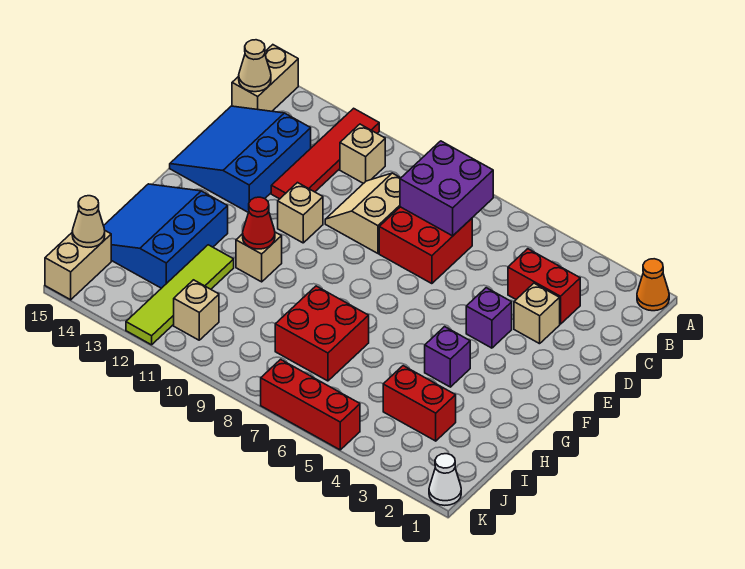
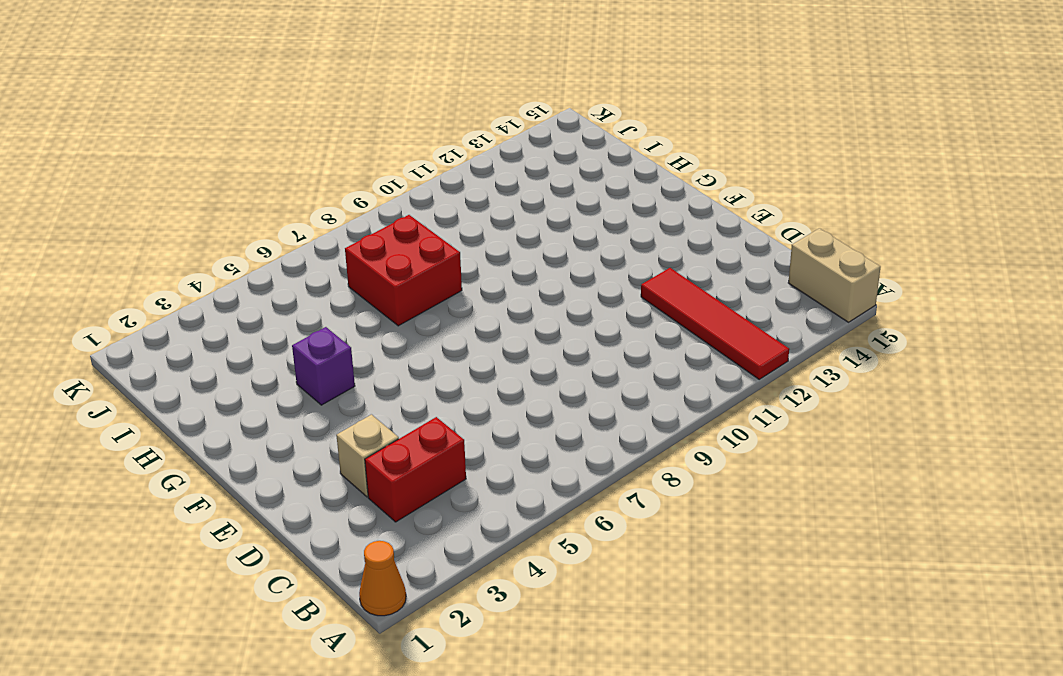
none -> tan 1x1 brick [340,124,385,184]
none -> red 2x2 brick [379,207,472,284]
none -> tan 2x2 slope [325,173,400,253]

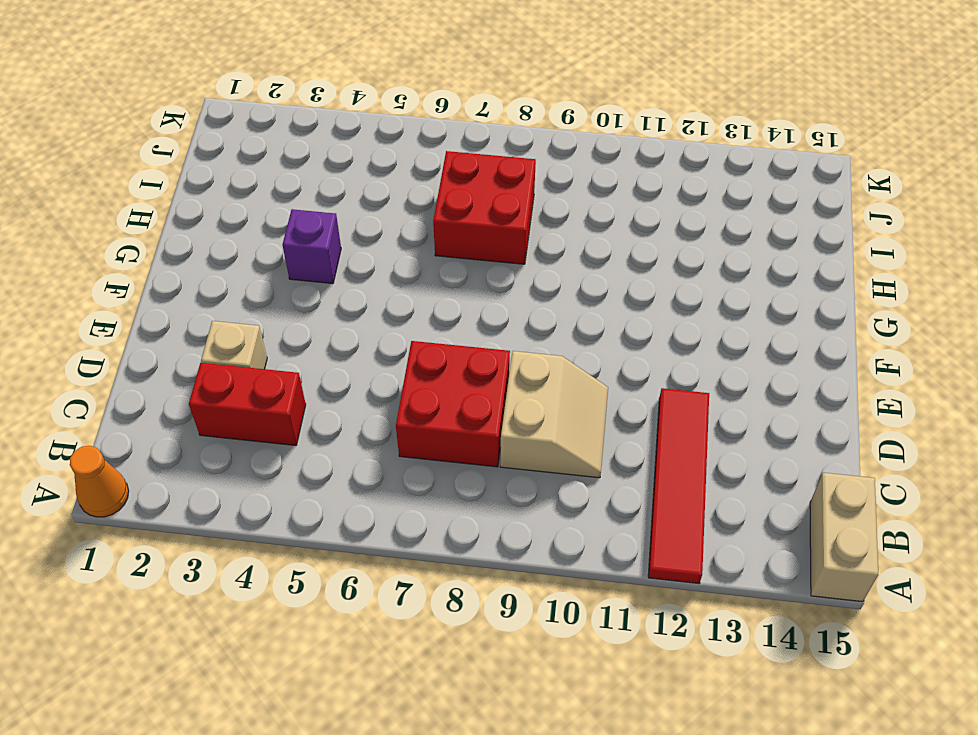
none -> tan 1x1 brick [340,124,385,184]
none -> blue 3x3 slope [170,106,311,212]
none -> purple 1x1 brick [466,288,512,348]

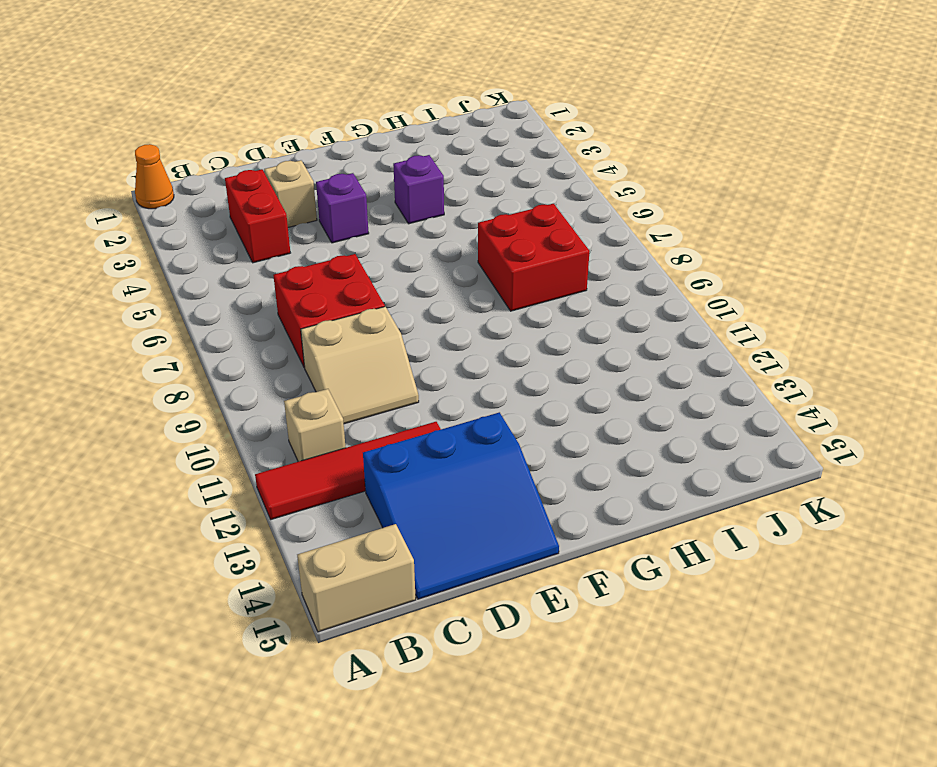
none -> tan 1x1 brick [278,183,323,243]
none -> tan 1x1 brick [236,232,282,282]
none -> blue 3x3 slope [104,184,228,288]

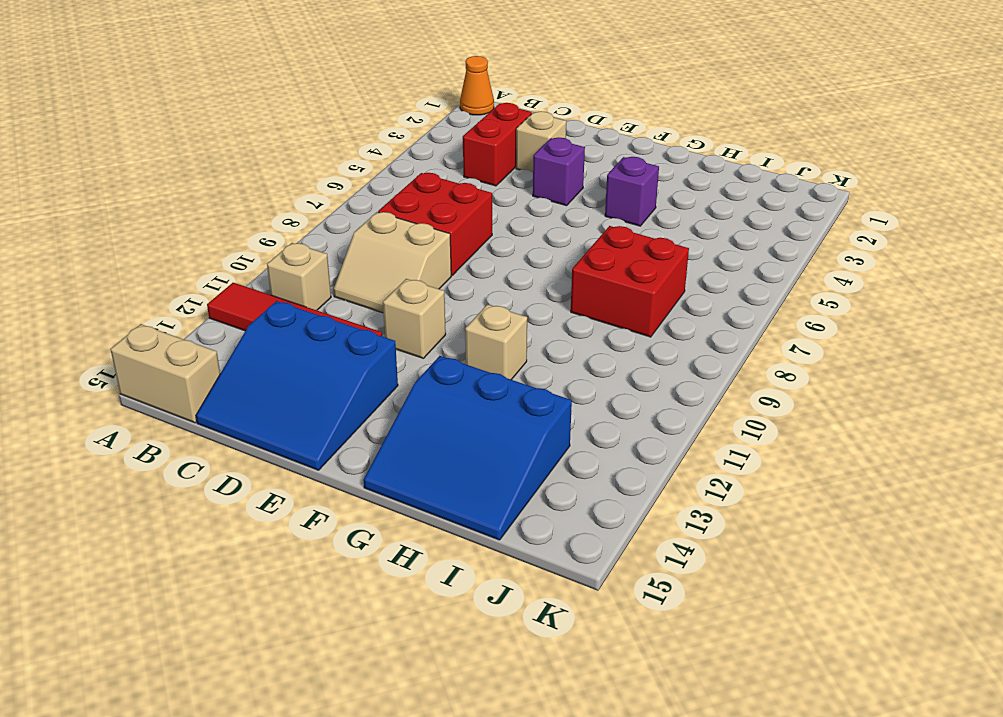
none -> lime 1x4 tile [126,245,234,345]
none -> red 1x2 brick [383,366,456,441]
none -> tan 1x1 brick [174,280,219,340]

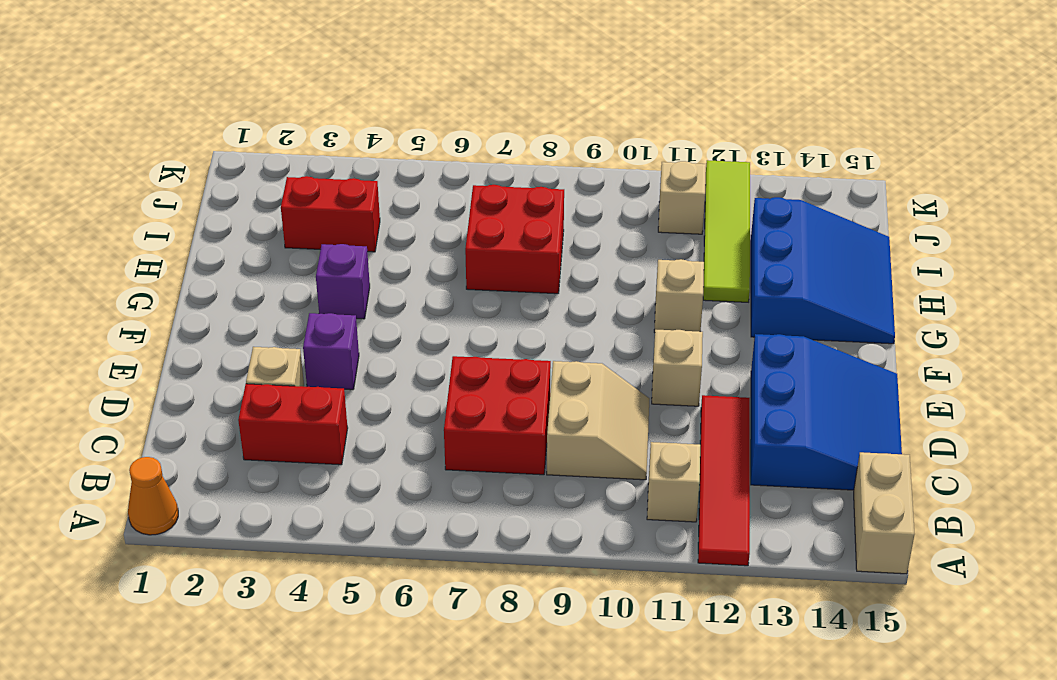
none -> tan 1x2 brick [45,231,111,300]
none -> white 1x1 cone [429,454,461,505]
none -> red 1x3 brick [261,359,360,450]

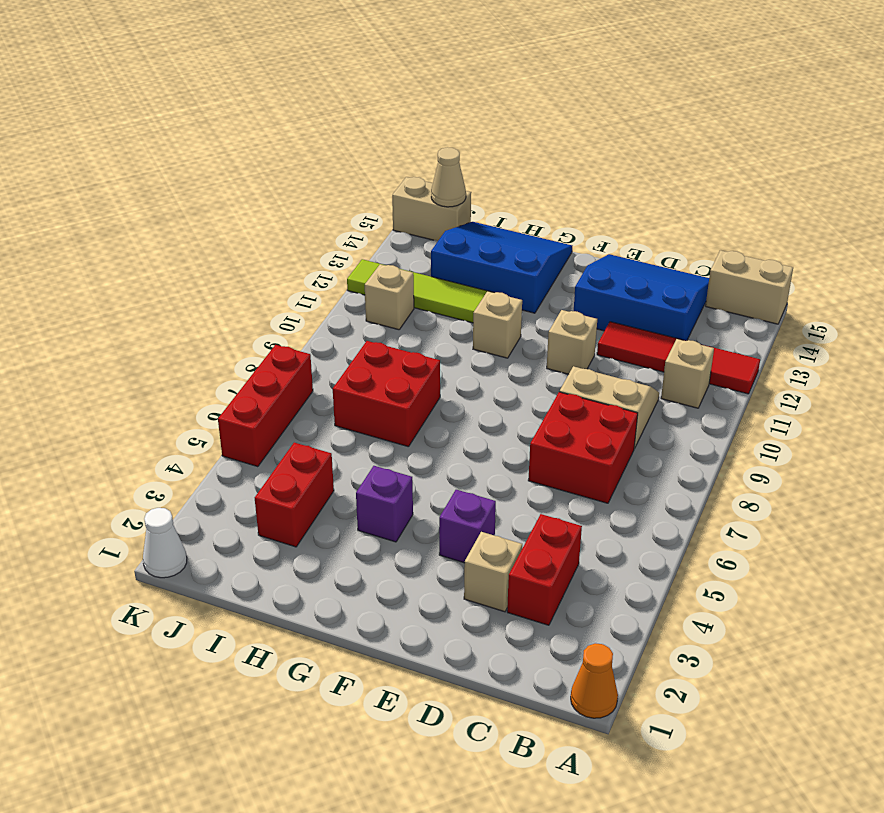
none -> purple 2x2 brick [400,141,493,236]
none -> tan 1x1 cone [239,40,271,92]
none -> red 1x1 cone [243,197,275,249]

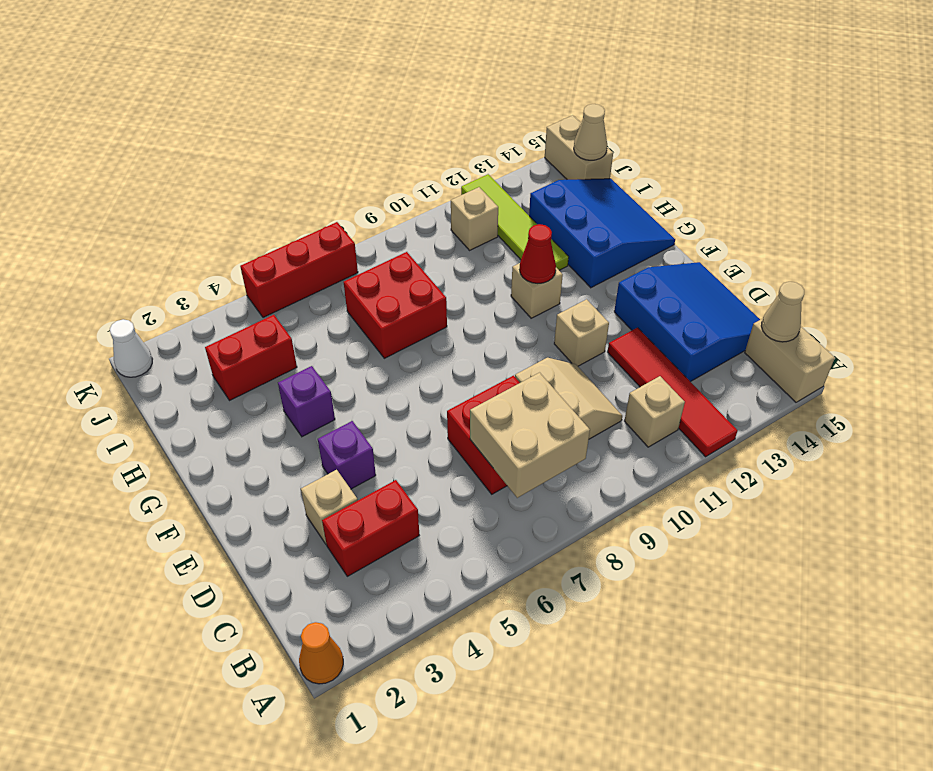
tan 2x2 brick [470,373,590,498] -> purple 2x2 brick [400,141,493,236]

